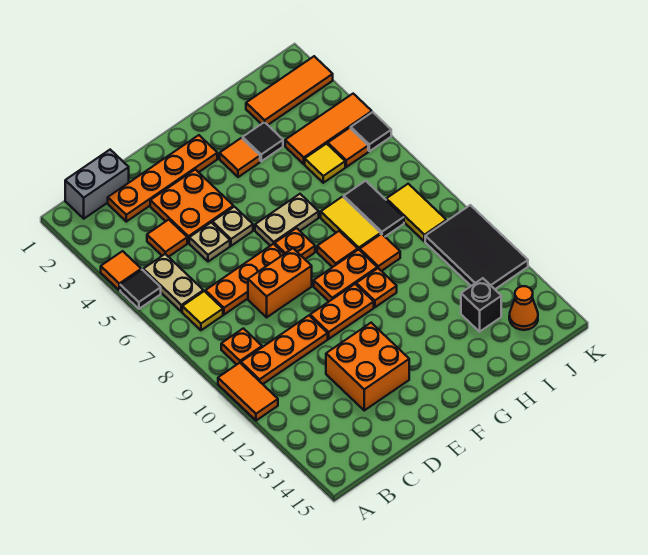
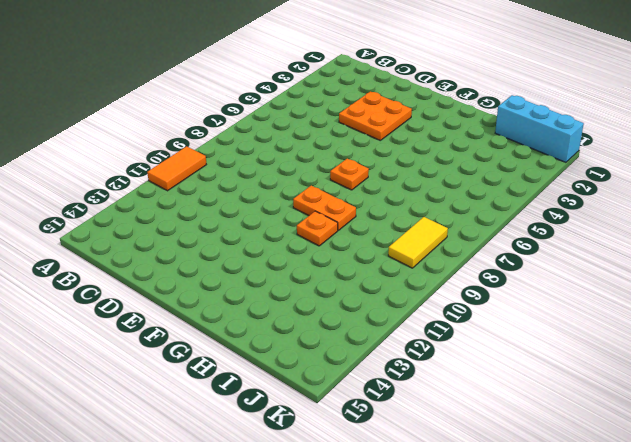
cyan 1x3 brick [495,95,584,162] -> none
none -> orange 1x1 tile [101,251,141,290]
none -> black 1x1 tile [120,270,161,309]
none -> grey 1x2 brick [65,150,129,219]
none -> tan 1x2 plate [143,254,203,312]

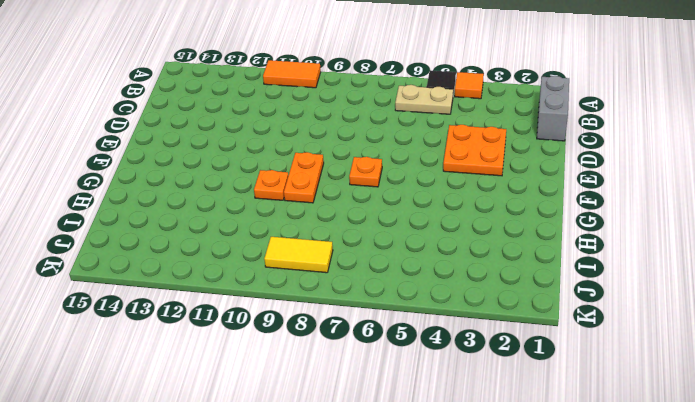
none -> yellow 1x1 tile [182,291,223,330]
none -> orange 1x1 plate [221,328,262,364]
none -> orange 1x3 plate [241,316,328,384]
none -> orange 1x4 plate [108,135,217,222]

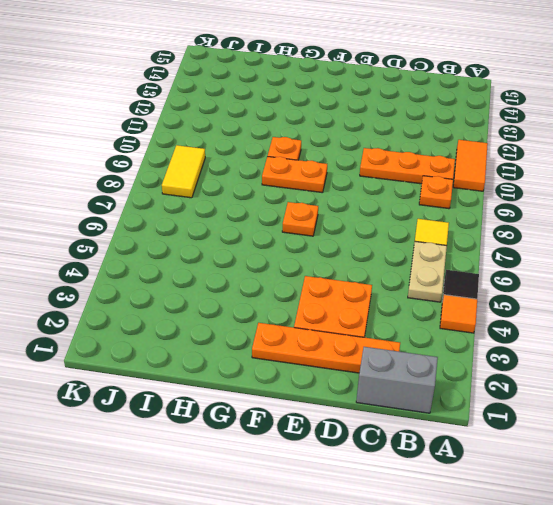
none -> orange 1x1 tile [147,220,187,257]
none -> orange 1x3 plate [205,244,284,315]
none -> tan 1x1 plate [189,222,230,262]
none -> orange 1x2 brick [248,248,312,317]

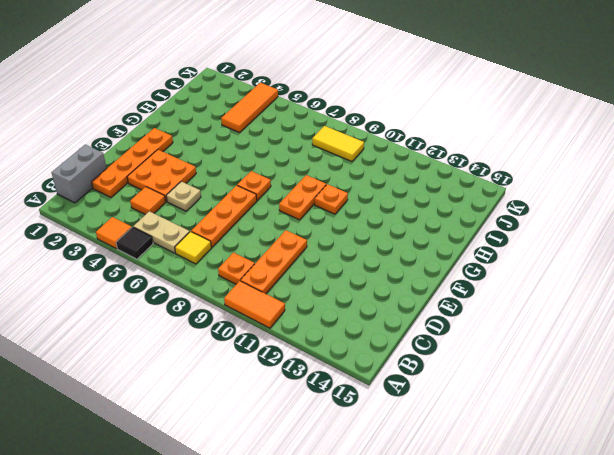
none -> orange 1x2 brick [248,248,312,317]
none -> orange 2x2 brick [326,323,409,410]
none -> tan 1x1 plate [212,207,253,246]
none -> orange 1x2 plate [310,284,374,339]

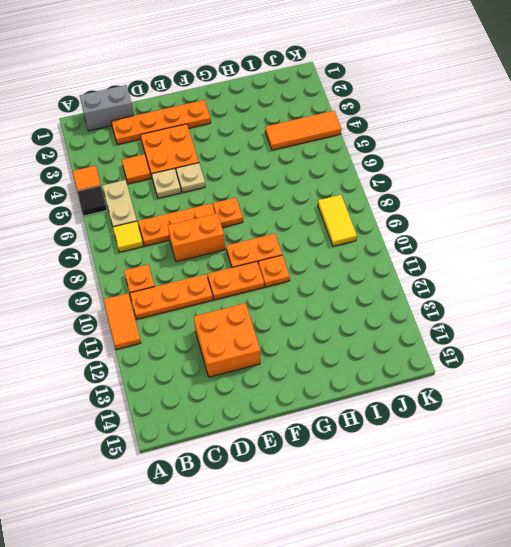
none -> tan 1x2 plate [255,194,319,246]
none -> orange 1x1 tile [220,138,260,177]
none -> orange 1x1 tile [317,231,358,267]
none -> black 1x1 tile [243,122,283,161]

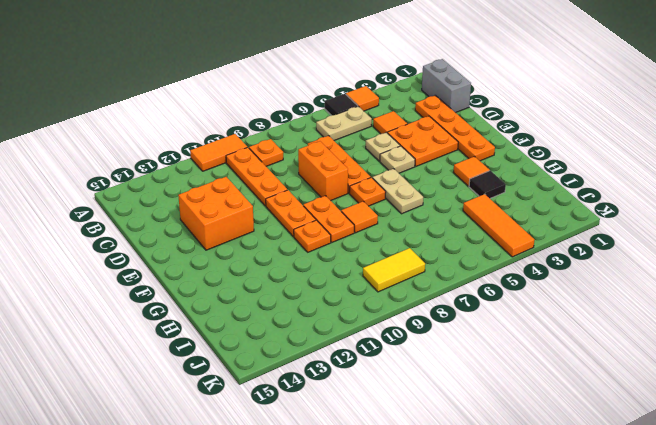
none -> yellow 1x1 tile [182,291,223,330]
none -> yellow 1x2 tile [321,197,381,250]
none -> orange 1x1 tile [360,234,400,271]
none -> orange 1x3 tile [246,56,333,125]

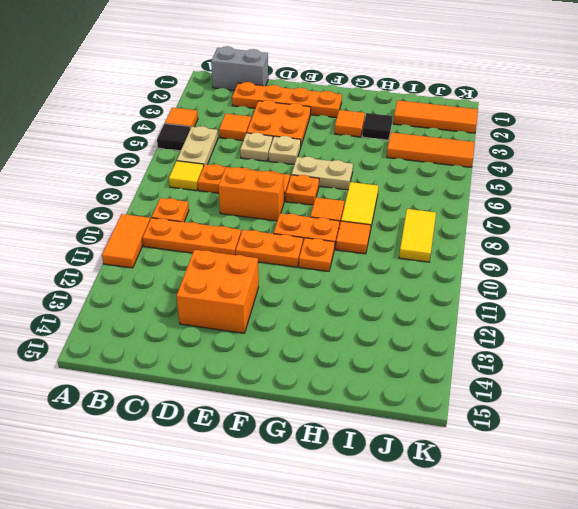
none -> yellow 1x1 tile [305,144,345,183]
none -> black 1x2 tile [344,181,404,236]
none -> black 1x1 brick [461,278,501,332]
none -> orange 1x1 tile [328,128,368,167]

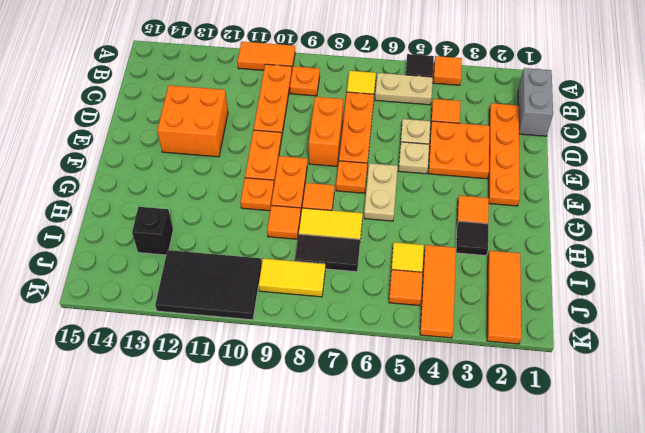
none -> orange 1x1 cone [509,286,538,330]
none -> black 1x1 tile [351,112,391,151]

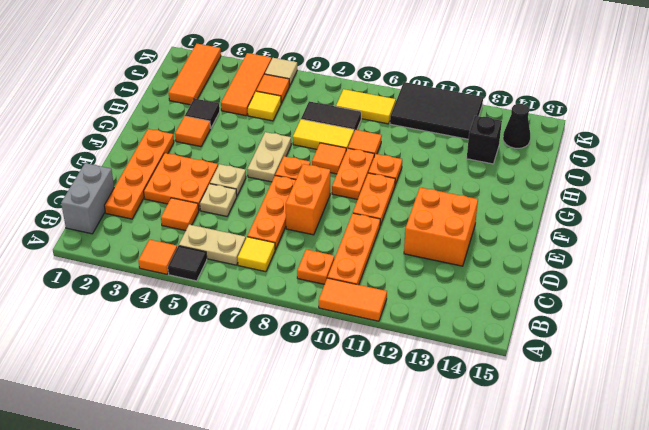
black 1x1 cone [503,104,530,148] -> orange 1x1 cone [509,286,538,330]
tan 1x1 tile [265,58,297,86] -> black 1x1 tile [351,112,391,151]

